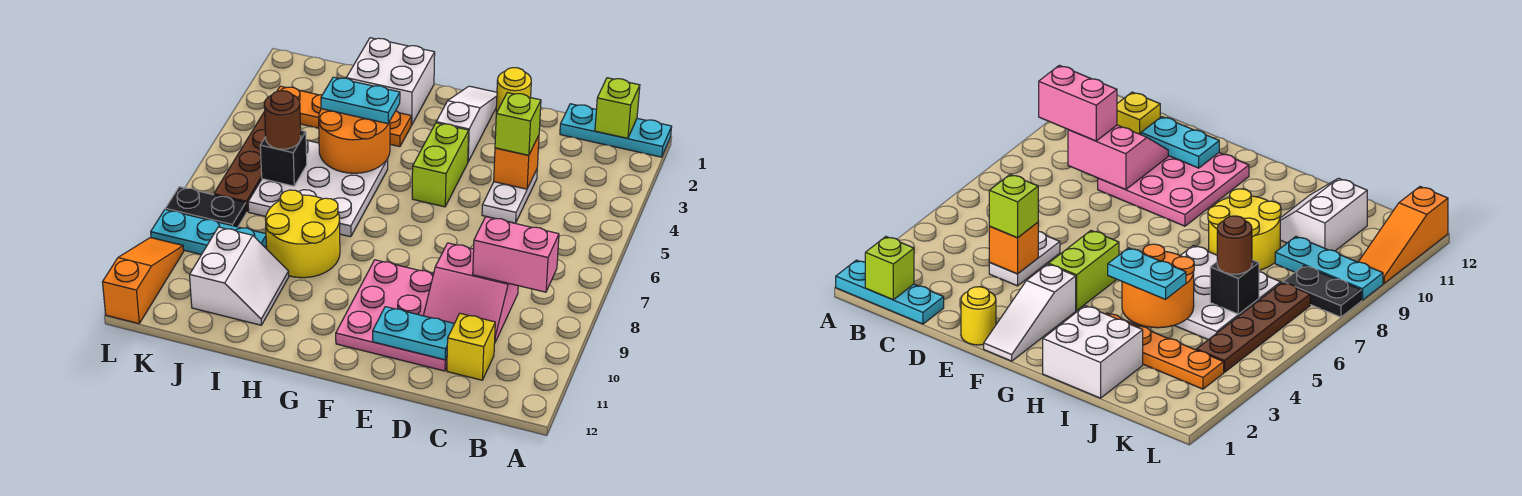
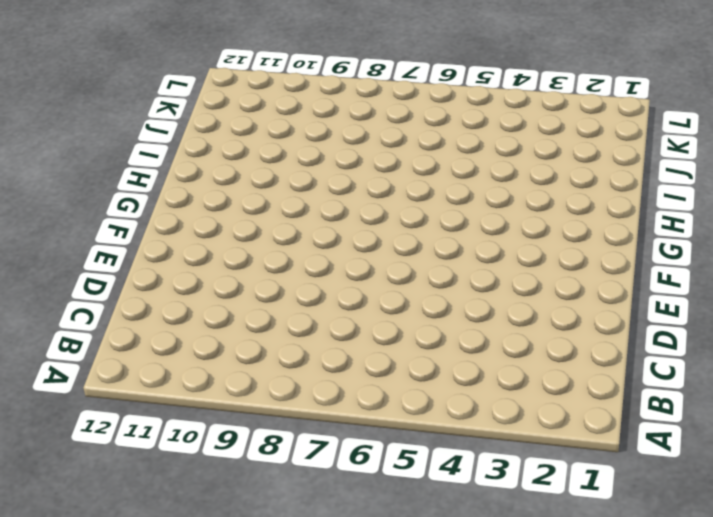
none -> cyan 1x3 plate [560,104,672,157]
none -> yellow 1x1 brick [447,313,495,380]
none -> white 1x2 plate [482,170,537,223]

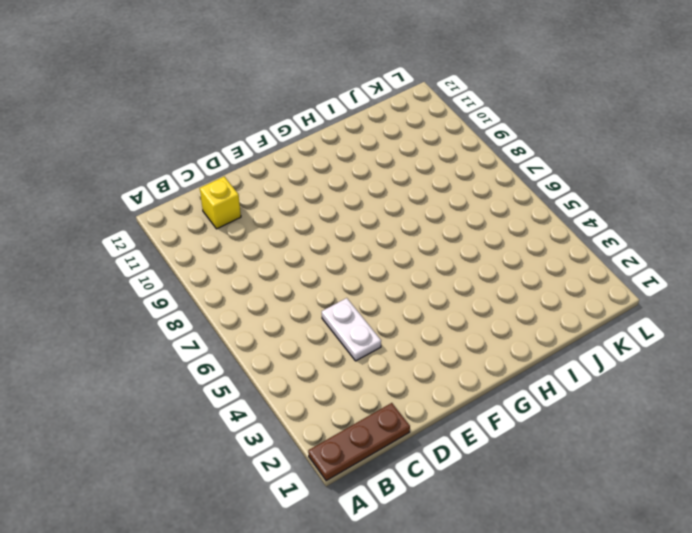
brown 1x3 plate [308,403,410,481] -> cyan 1x3 plate [560,104,672,157]
none -> pink 3x3 plate [336,260,447,371]
none -> yellow 1x1 round brick [496,68,531,113]
none -> white 1x3 slope [436,86,497,161]

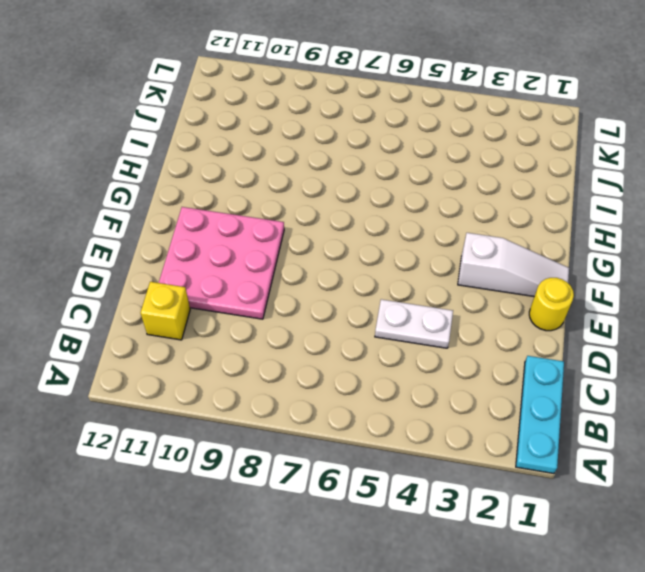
none -> lime 1x2 brick [412,123,469,207]
none -> white 2x2 brick [347,38,435,125]
none -> orange 1x4 plate [277,86,411,147]

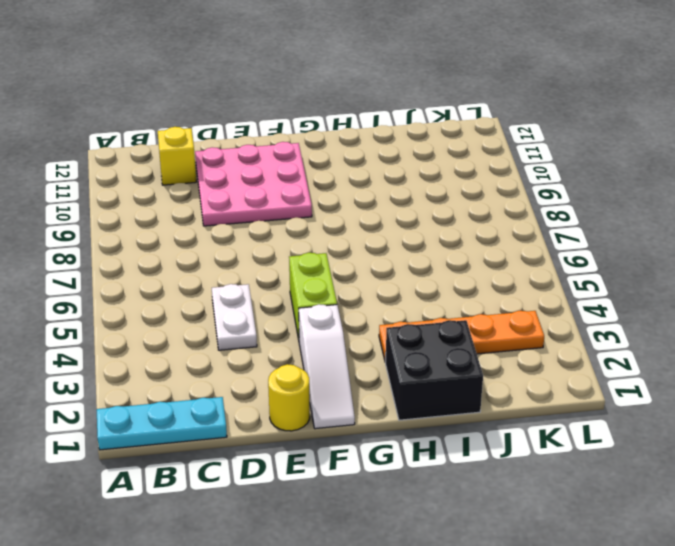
black 2x2 brick [385,320,483,420] -> white 2x2 brick [347,38,435,125]
none -> white 3x3 plate [248,140,388,237]
none -> yellow 2x2 round brick [265,190,340,278]
none -> white 2x2 slope [190,227,289,325]

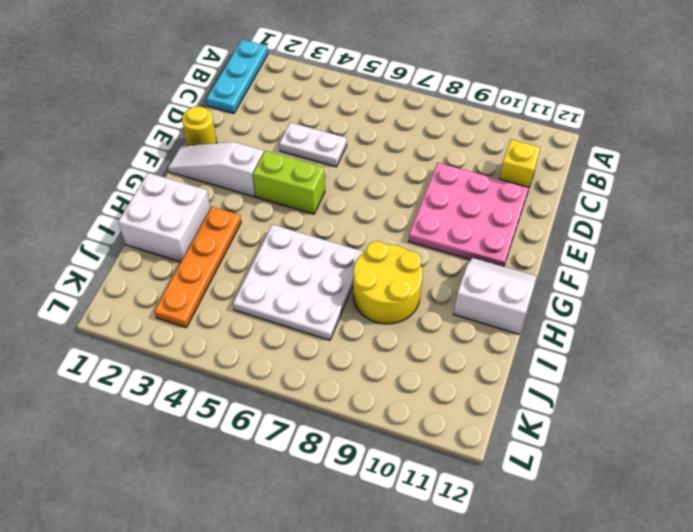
white 2x2 slope [454,258,537,334] -> white 2x2 slope moved to [190,227,289,325]
none -> cyan 1x3 plate [151,210,266,255]
none -> brown 1x4 plate [214,111,266,212]
none -> black 1x2 plate [165,187,246,227]

